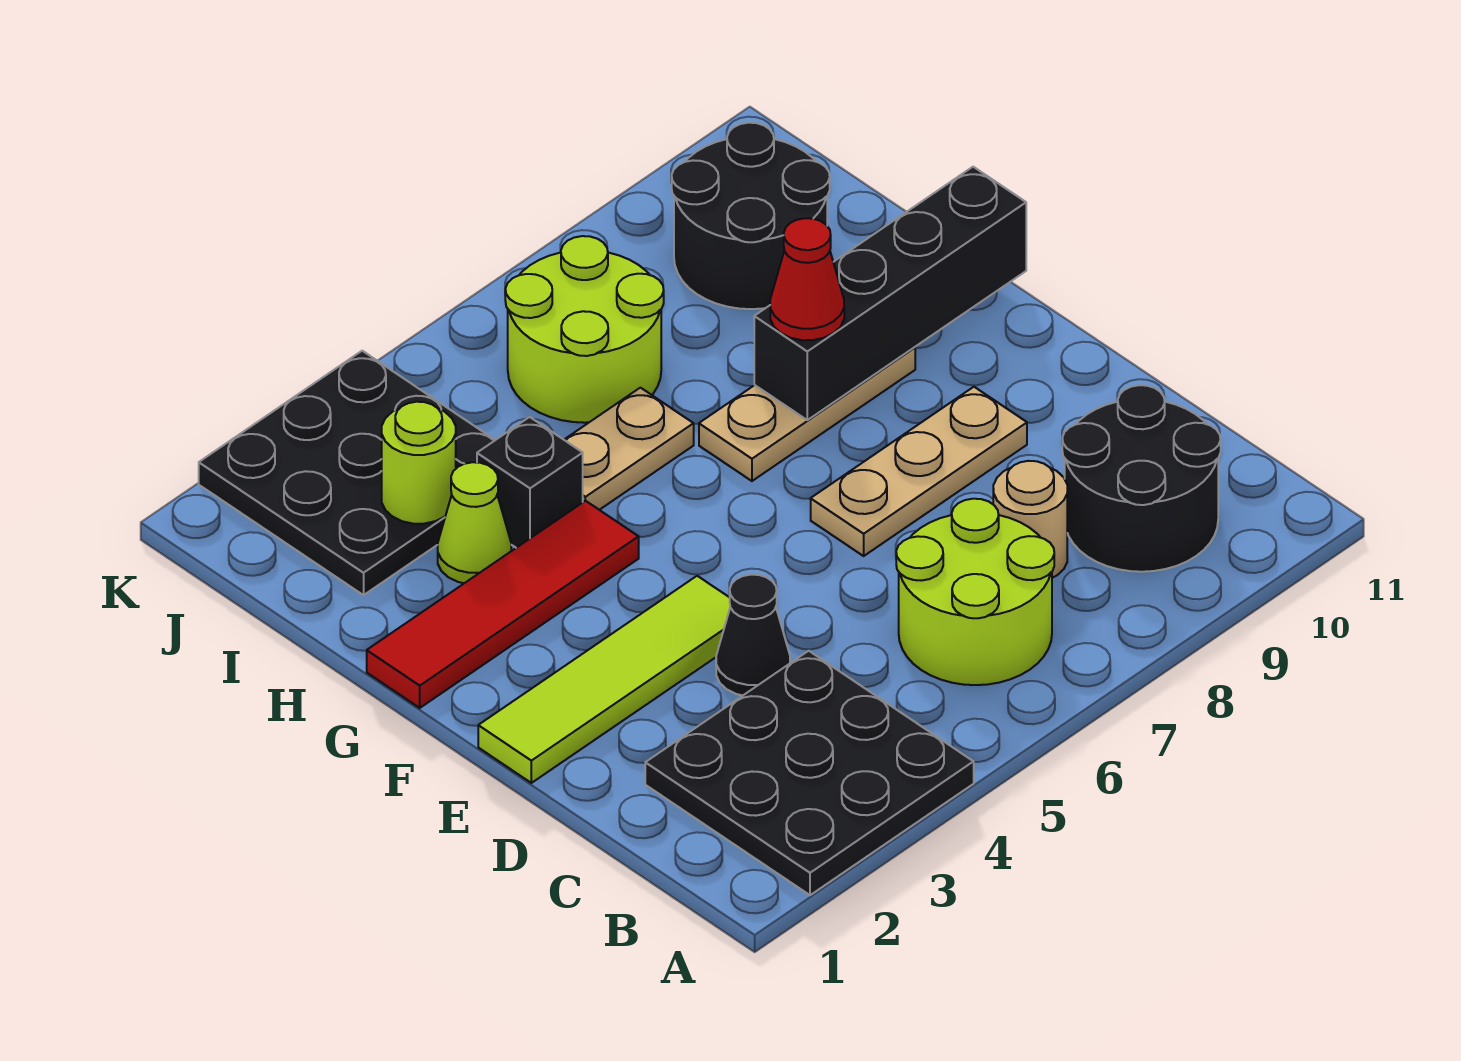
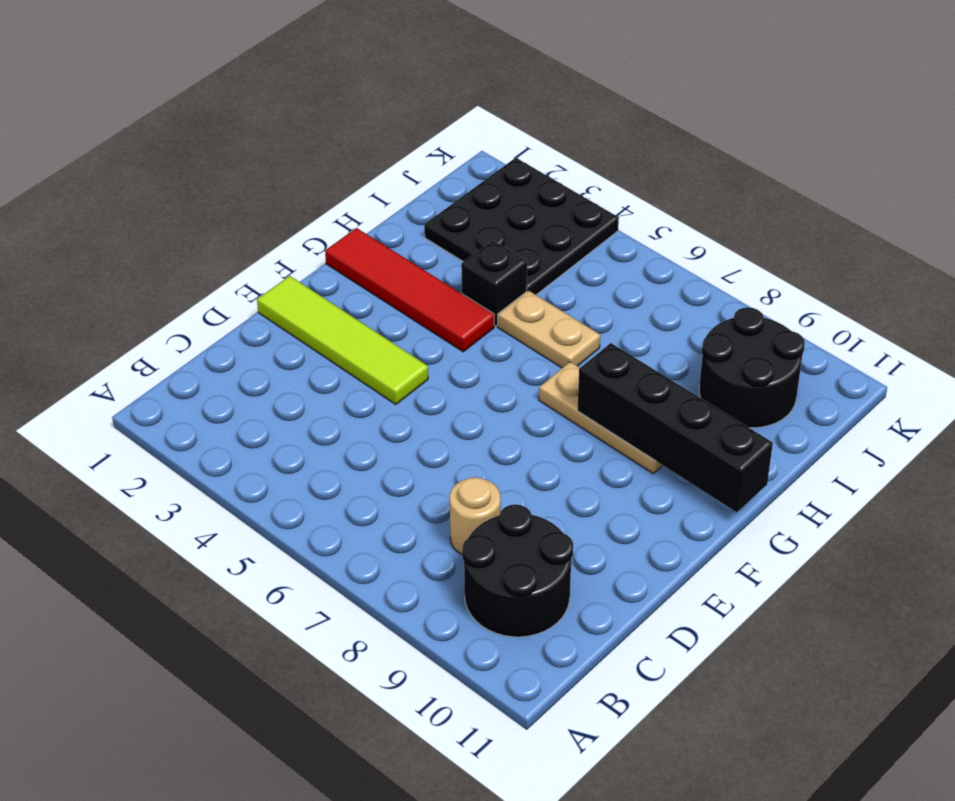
none -> black 3x3 plate [645,651,974,895]
none -> lime 2x2 round brick [896,499,1054,685]
none -> black 1x1 cone [716,575,790,695]

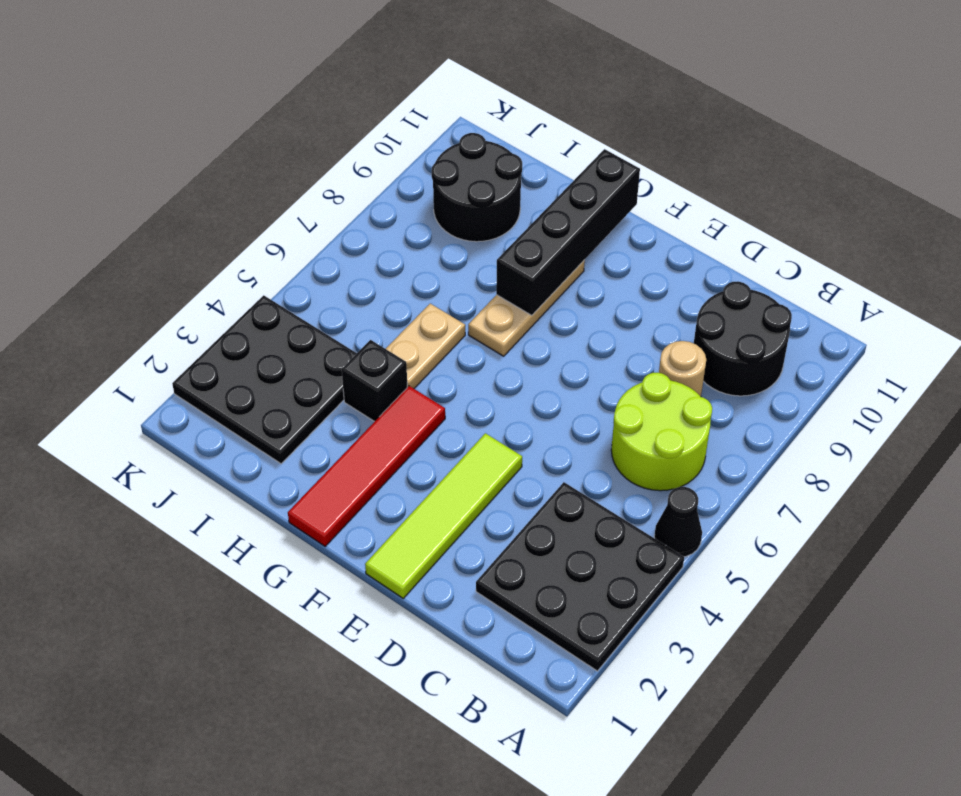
black 1x1 cone [654,487,702,557] -> black 1x1 cone moved to [716,575,790,695]
none -> tan 1x3 plate [811,387,1027,556]
none -> lime 1x1 cone [438,462,511,583]
none -> lime 2x2 round brick [505,236,664,423]

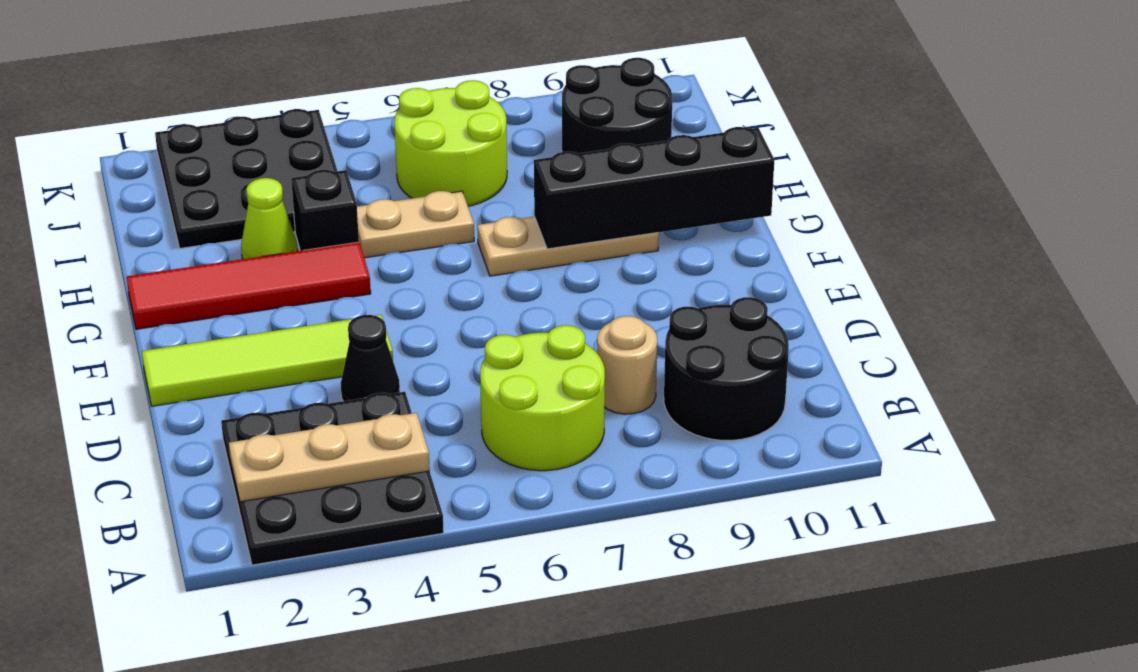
tan 1x3 plate [229,413,430,502] -> tan 1x3 plate moved to [811,387,1027,556]
none -> lime 1x1 round brick [382,402,456,524]
none -> red 1x1 cone [770,218,844,340]

